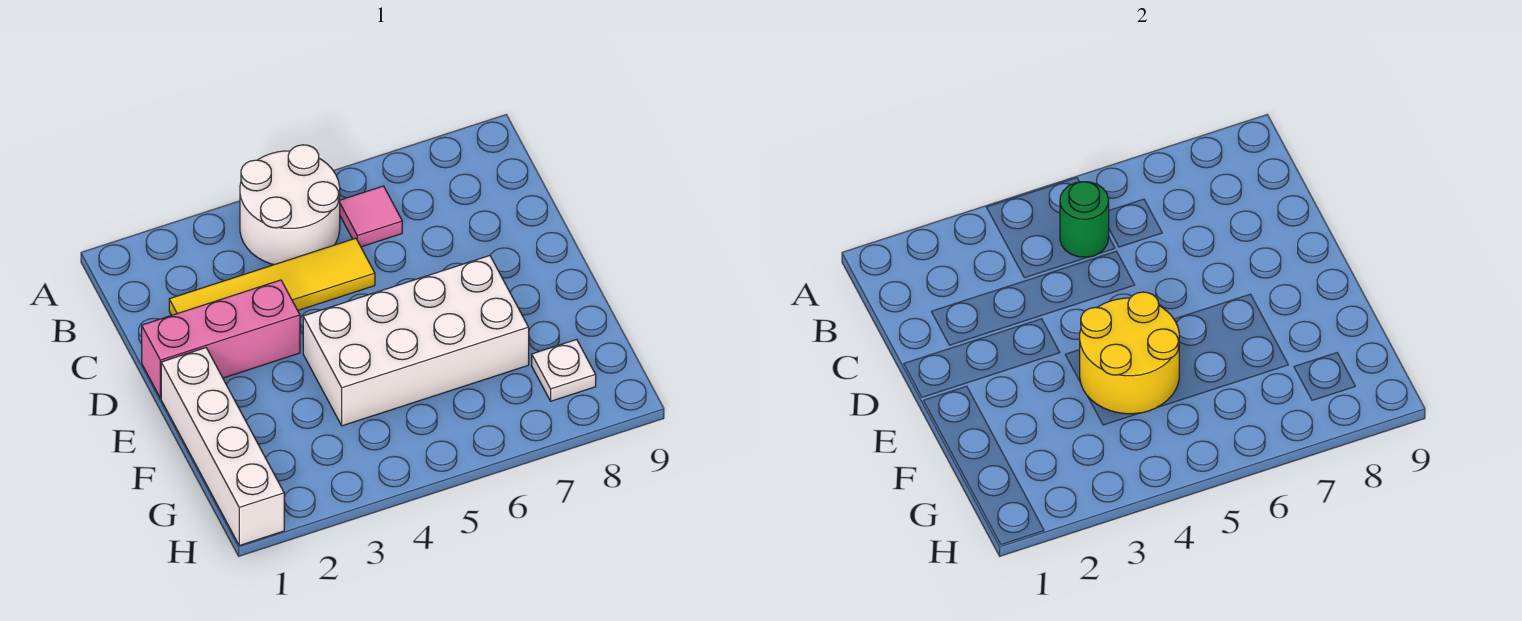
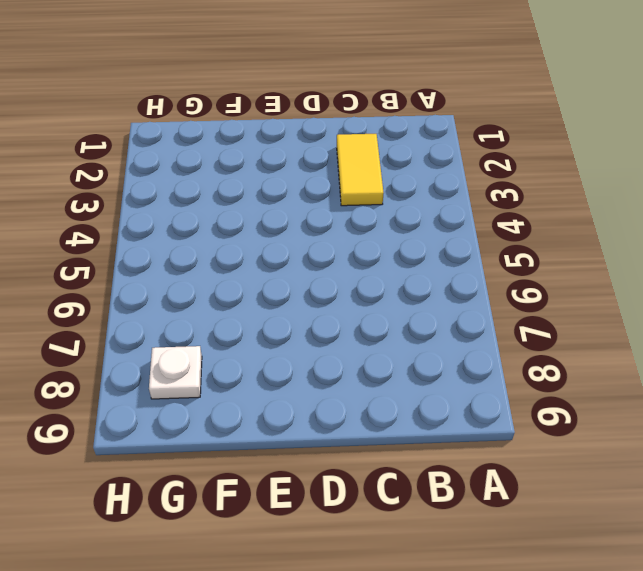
yellow 1x2 tile [337,134,384,206] -> yellow 1x4 tile [169,238,375,315]
none -> white 2x2 round brick [240,145,340,265]
none -> pink 1x1 tile [340,186,402,247]

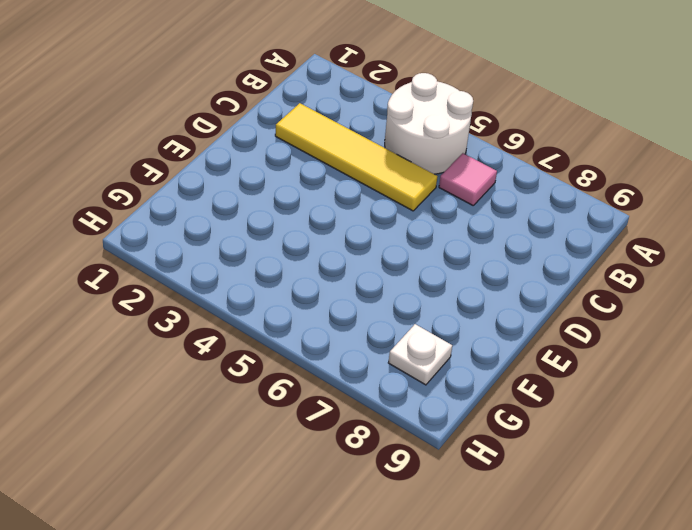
none -> pink 1x3 brick [142,280,300,398]
none -> white 1x4 brick [161,348,284,545]

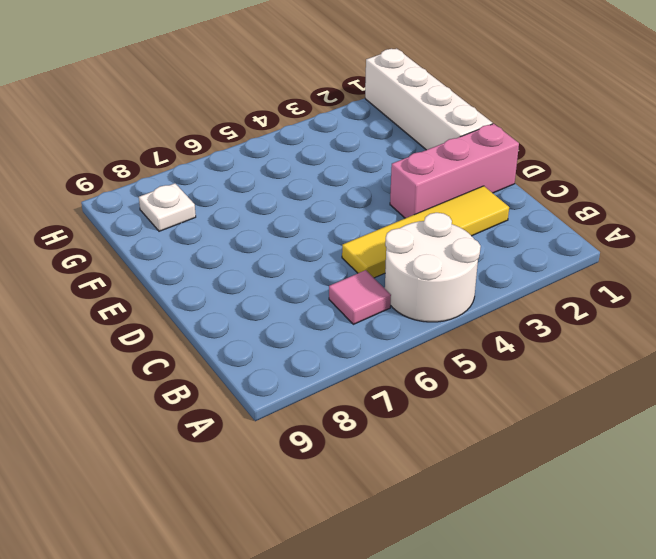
none -> white 2x4 brick [303,256,529,426]
none -> green 1x1 round brick [1060,182,1109,257]

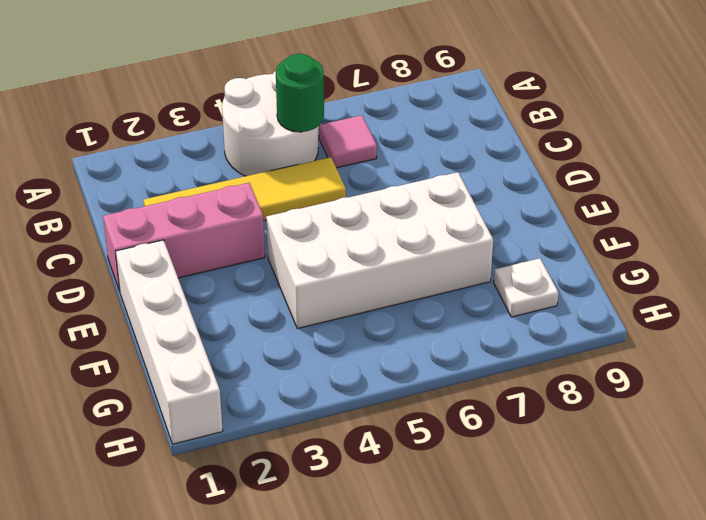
none -> yellow 2x2 round brick [1080,292,1179,414]

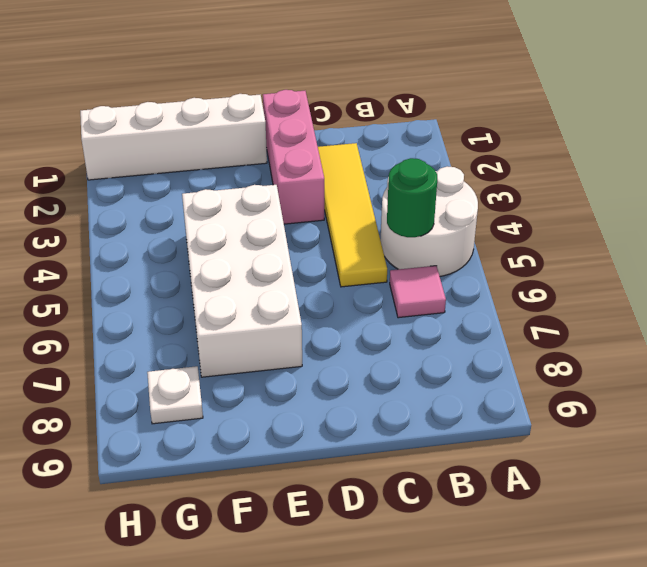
none -> yellow 2x2 round brick [1080,292,1179,414]

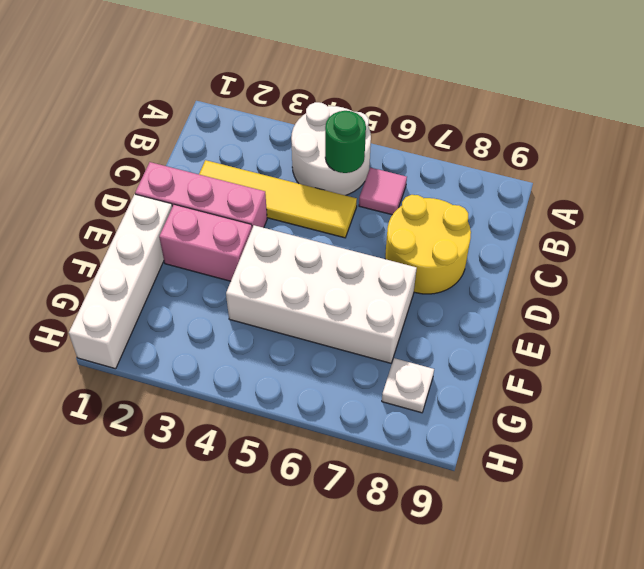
yellow 2x2 round brick [385,195,471,294] -> yellow 2x2 round brick moved to [1080,292,1179,414]
pink 1x2 brick [159,205,252,281] -> none

